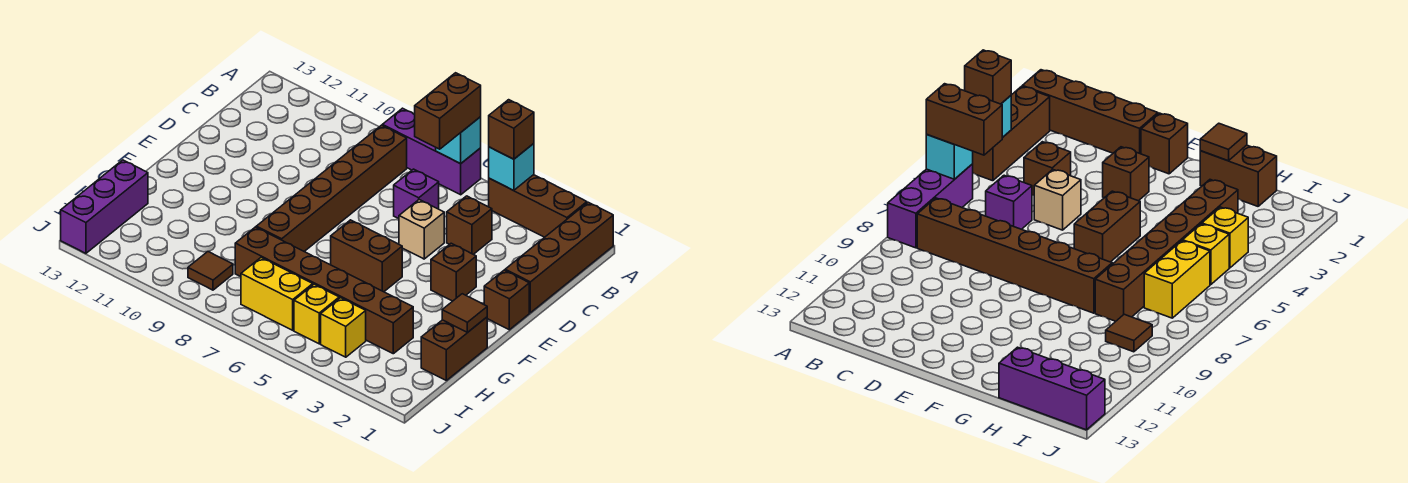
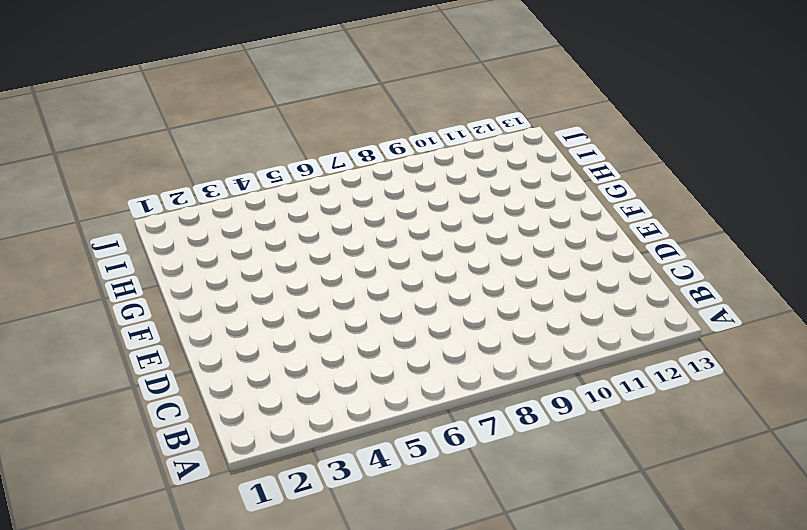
none -> brown 1x4 brick [505,202,613,313]
none -> brown 1x3 brick [489,175,587,237]
none -> purple 1x3 brick [382,108,481,195]

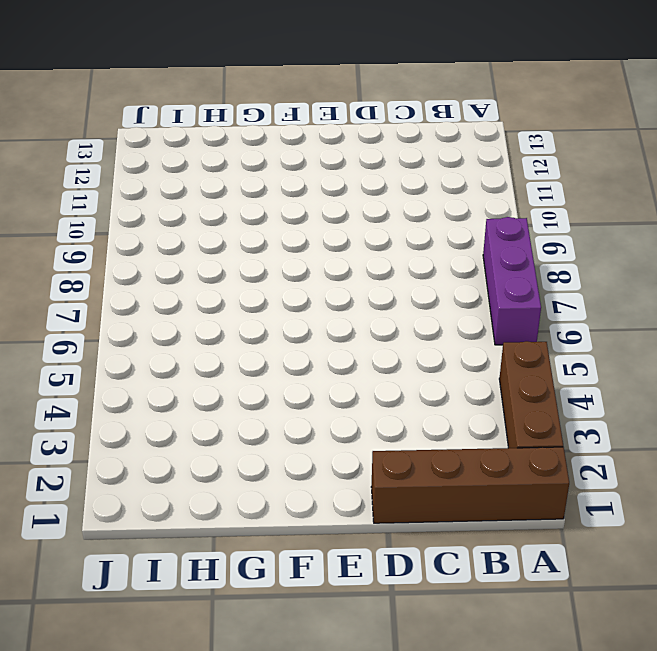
none -> brown 1x6 brick [256,125,407,251]
none -> brown 1x1 brick [447,196,492,254]
none -> purple 1x1 brick [394,169,439,219]

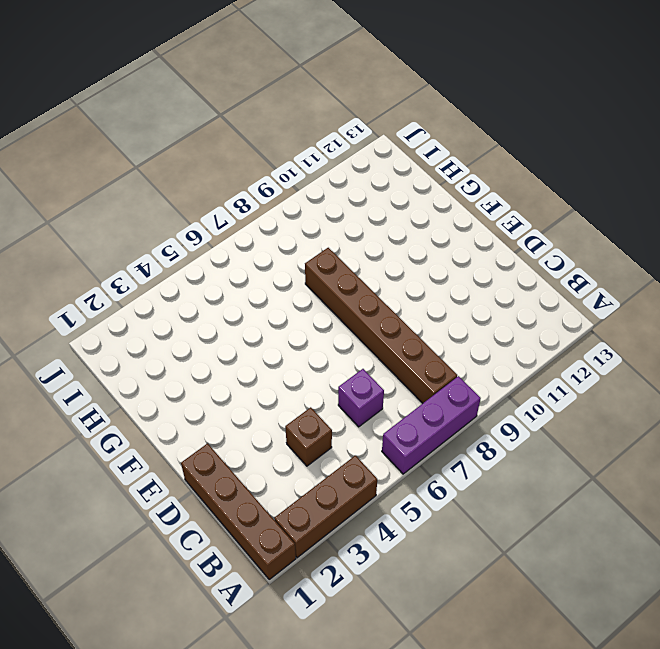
none -> tan 1x1 brick [399,200,444,259]
none -> brown 1x1 brick [484,270,529,330]
none -> brown 1x1 brick [431,243,476,301]

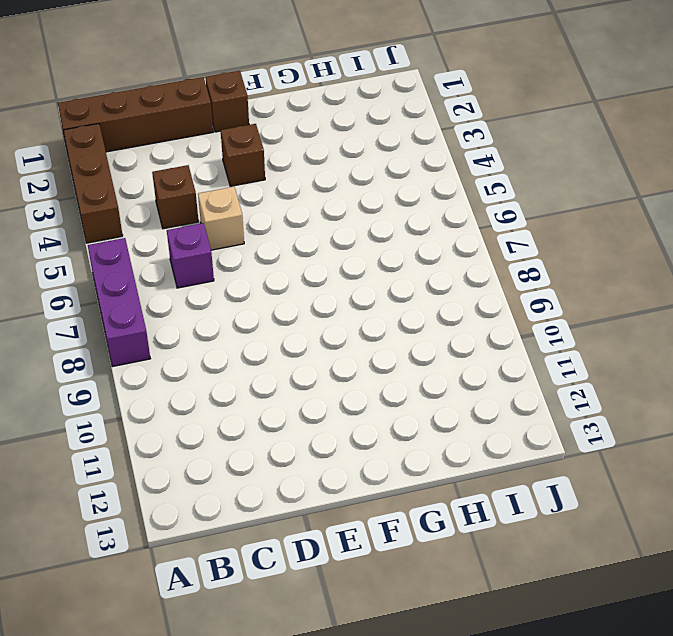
none -> brown 1x6 brick [256,125,407,251]
none -> brown 1x2 brick [331,220,402,292]
none -> brown 1x2 brick [421,317,487,380]

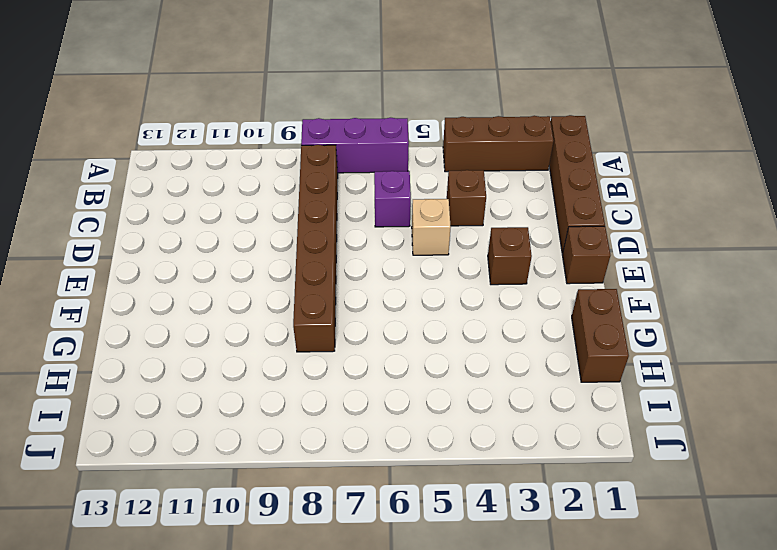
none -> brown 1x2 brick [331,220,402,292]
none -> brown 1x6 brick [235,227,413,354]
none -> purple 1x3 brick [61,160,148,253]

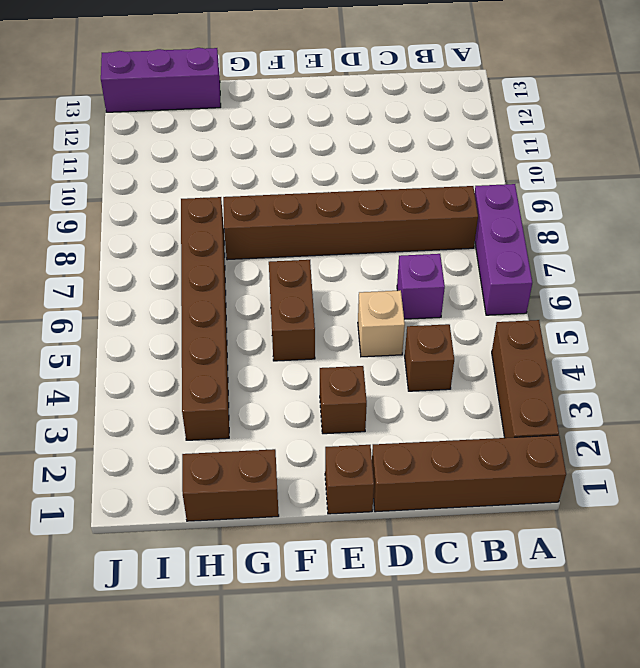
none -> yellow 1x1 brick [321,298,366,357]
none -> yellow 1x1 brick [294,284,339,344]
none -> yellow 1x2 brick [241,258,313,330]

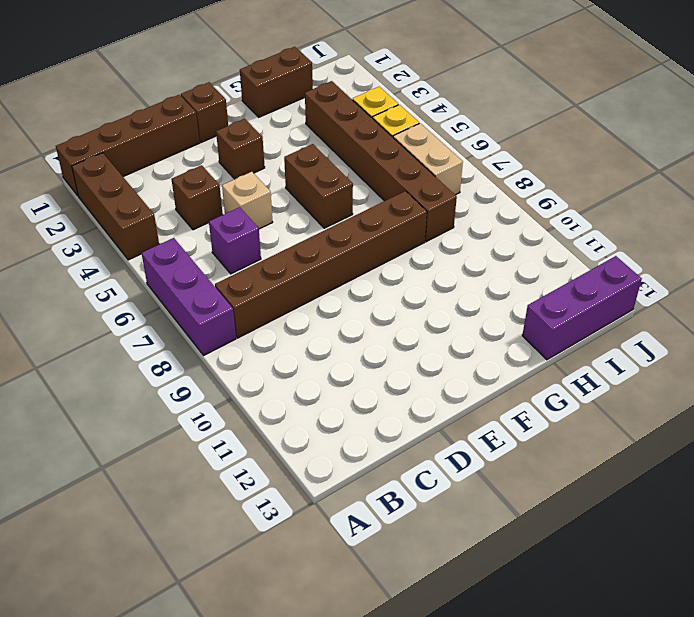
tan 1x2 brick [393,123,463,195] -> yellow 1x2 brick [241,258,313,330]
none -> brown 1x1 tile [188,252,233,290]
none -> cyan 1x1 brick [489,144,534,191]
none -> cyan 1x1 brick [436,117,481,164]

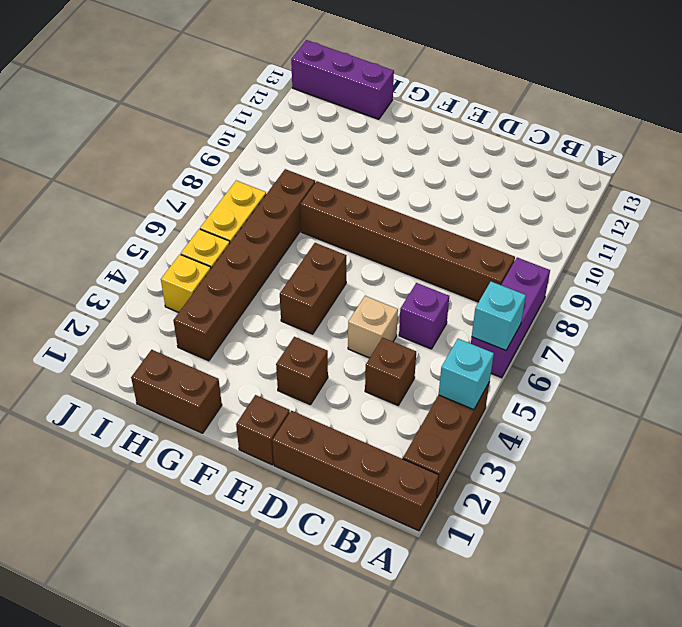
none -> brown 1x1 tile [188,252,233,290]
none -> brown 1x1 tile [442,294,487,332]
none -> brown 1x1 brick [489,100,534,159]

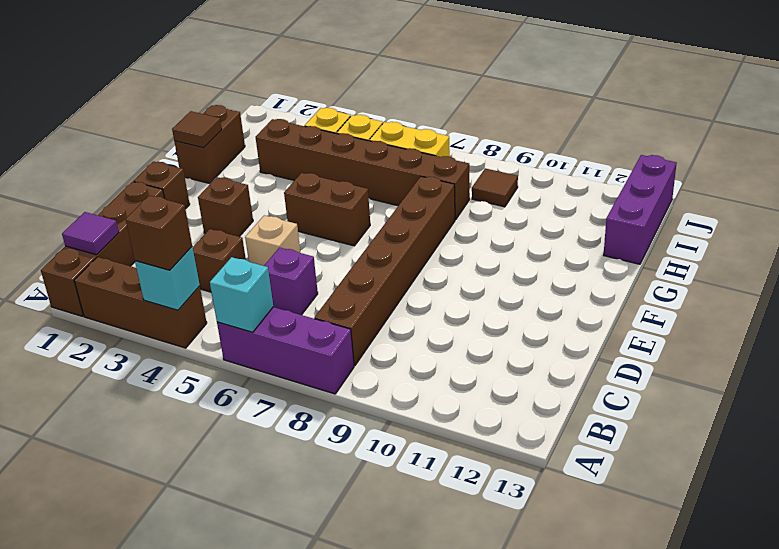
purple 1x1 tile [62,212,119,255] -> none
none -> brown 1x2 brick [414,73,481,149]

